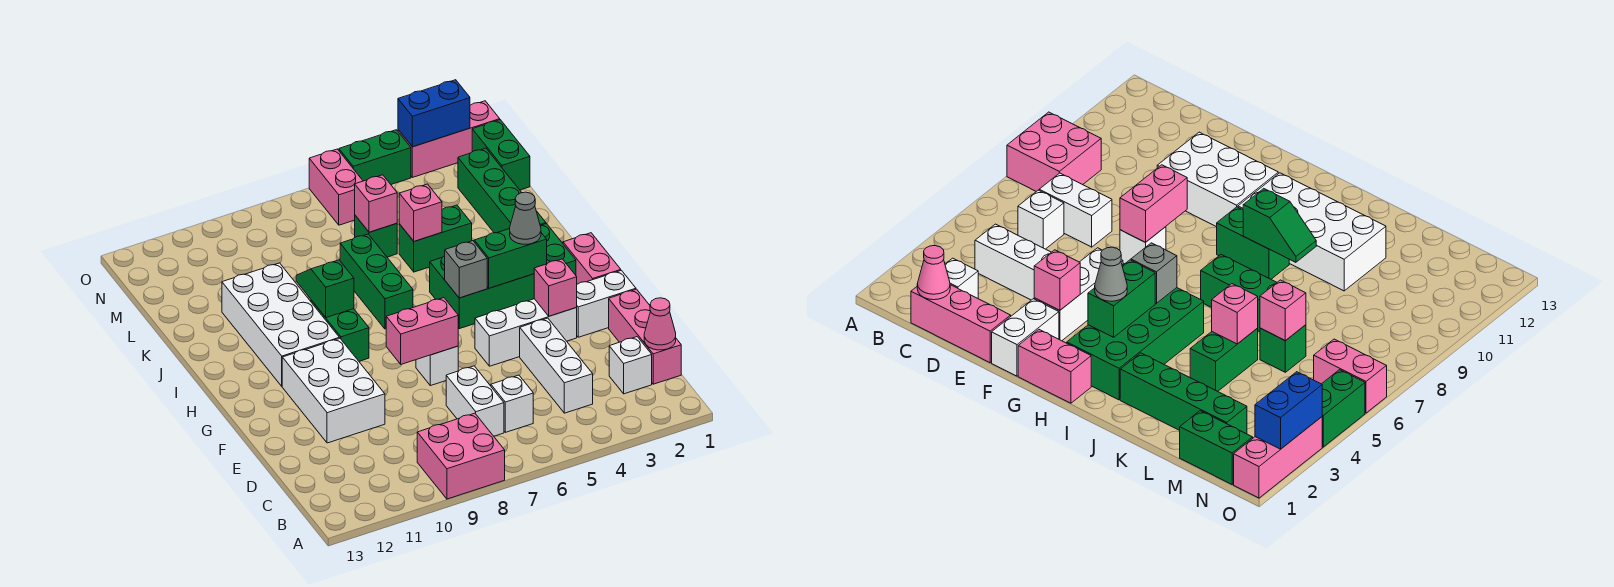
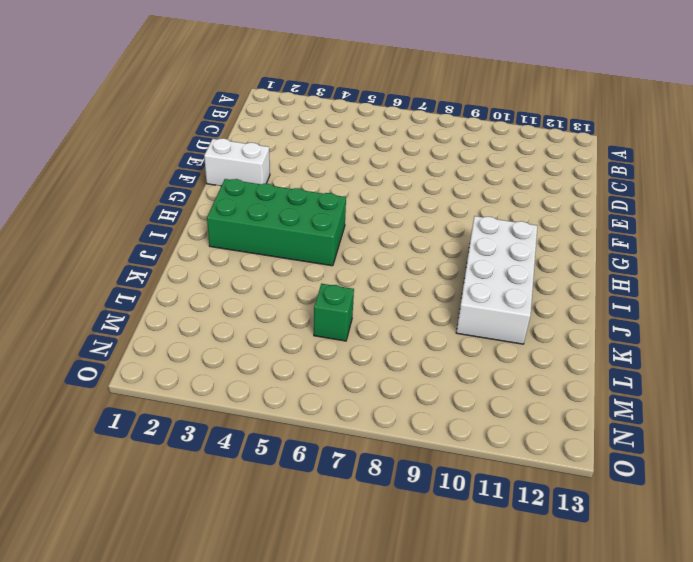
none -> pink 2x2 brick [417,413,505,499]
none -> pink 1x3 brick [609,289,681,384]
none -> white 1x1 brick [609,337,652,394]
none -> white 1x3 brick [520,318,593,413]

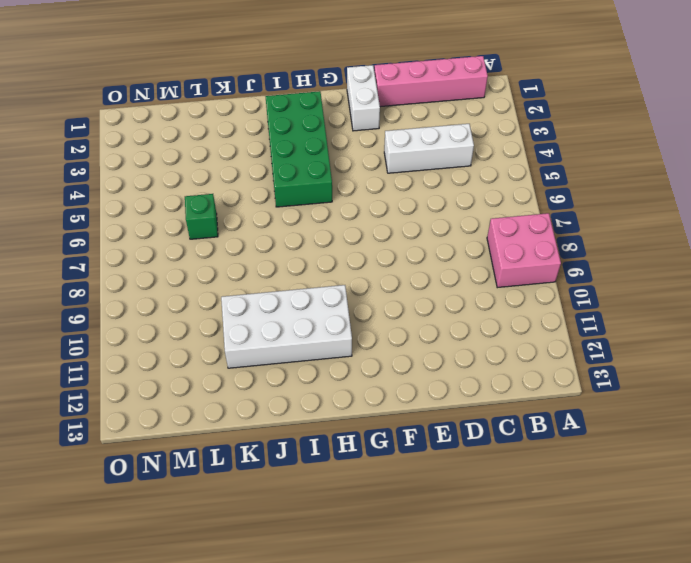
pink 1x4 brick [374,56,488,107] -> pink 1x3 brick [609,289,681,384]
none -> white 1x1 brick [609,337,652,394]
none -> white 1x1 brick [491,375,533,432]
none -> white 1x2 brick [446,366,504,436]
none -> white 2x3 brick [282,338,385,443]

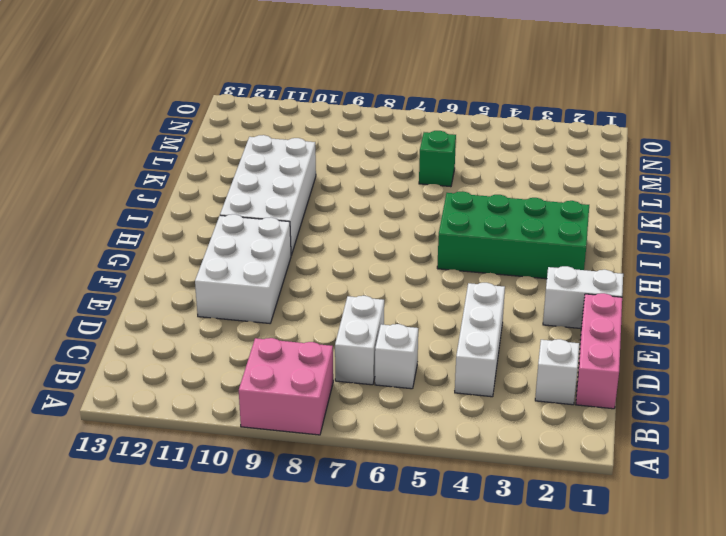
none -> white 1x3 brick [475,299,577,366]
none -> white 1x1 brick [416,346,458,386]
none -> pink 1x2 brick [563,233,621,284]
none -> green 1x2 brick [311,300,369,361]

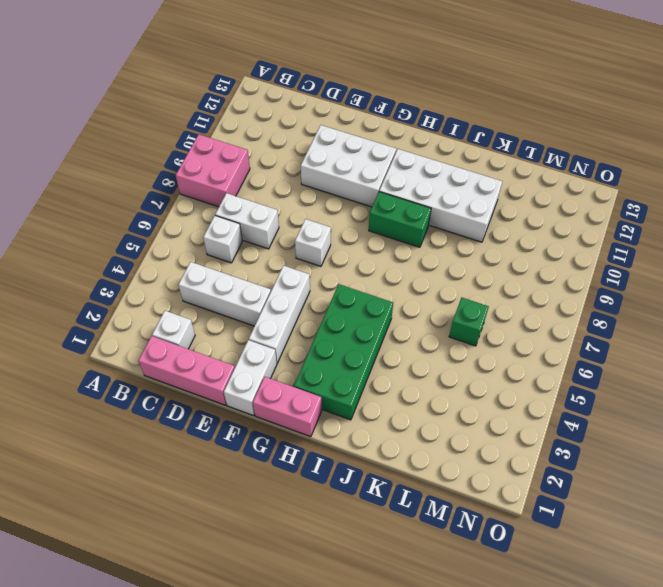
none -> green 1x3 brick [340,234,413,329]
none -> green 1x4 brick [458,148,546,233]
none -> green 1x2 brick [399,205,472,272]
none -> green 1x2 brick [472,120,530,190]

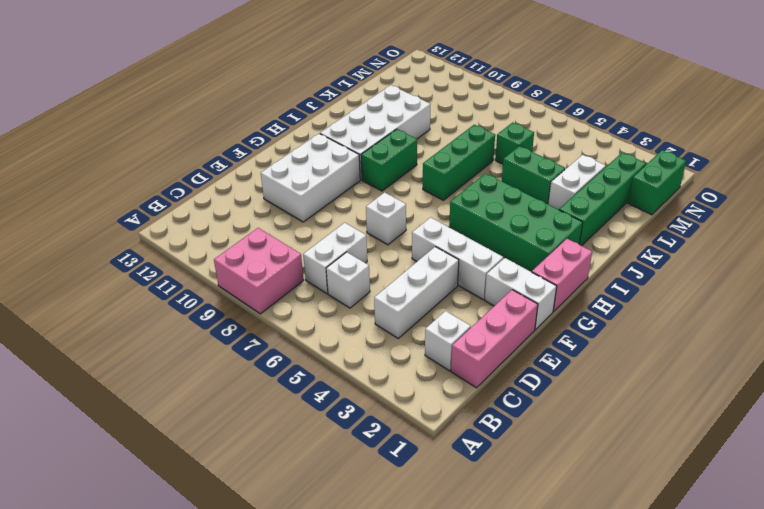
white 1x2 brick [548,155,606,210] -> none
none -> pink 1x2 brick [309,149,363,225]
none -> pink 1x3 brick [398,101,500,177]
none -> green 1x2 brick [339,130,411,184]
none -> pink 1x1 cone [644,298,676,350]

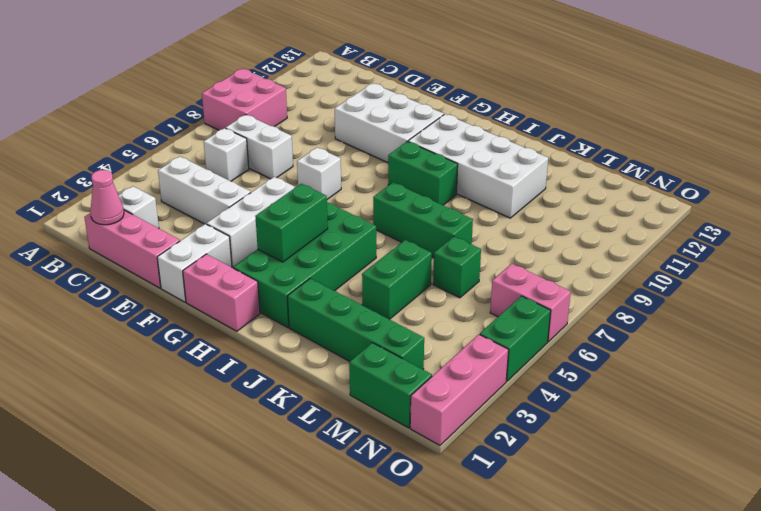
none -> pink 1x1 brick [534,259,577,316]
none -> pink 1x2 brick [386,298,458,364]
none -> grey 1x1 brick [445,241,487,298]
none -> green 1x2 slope [296,260,354,318]

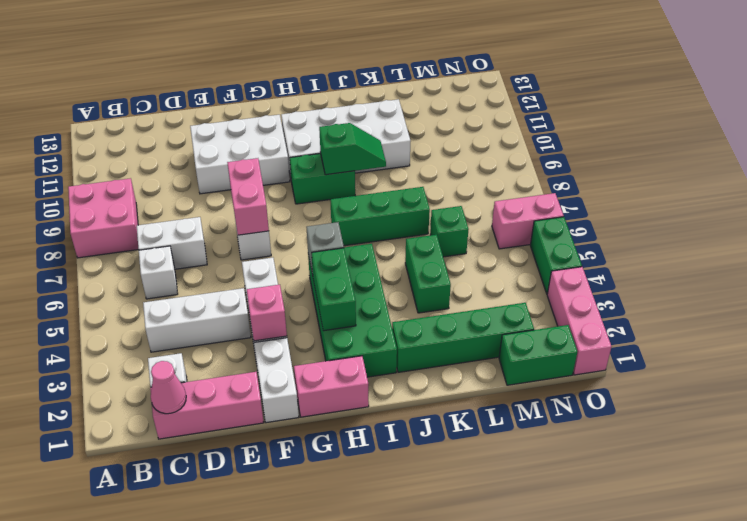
none -> pink 1x1 brick [399,184,442,241]
none -> pink 1x1 brick [355,175,397,232]
none -> blue 1x2 brick [398,80,470,147]
none -> grey 1x1 cone [510,192,541,244]

